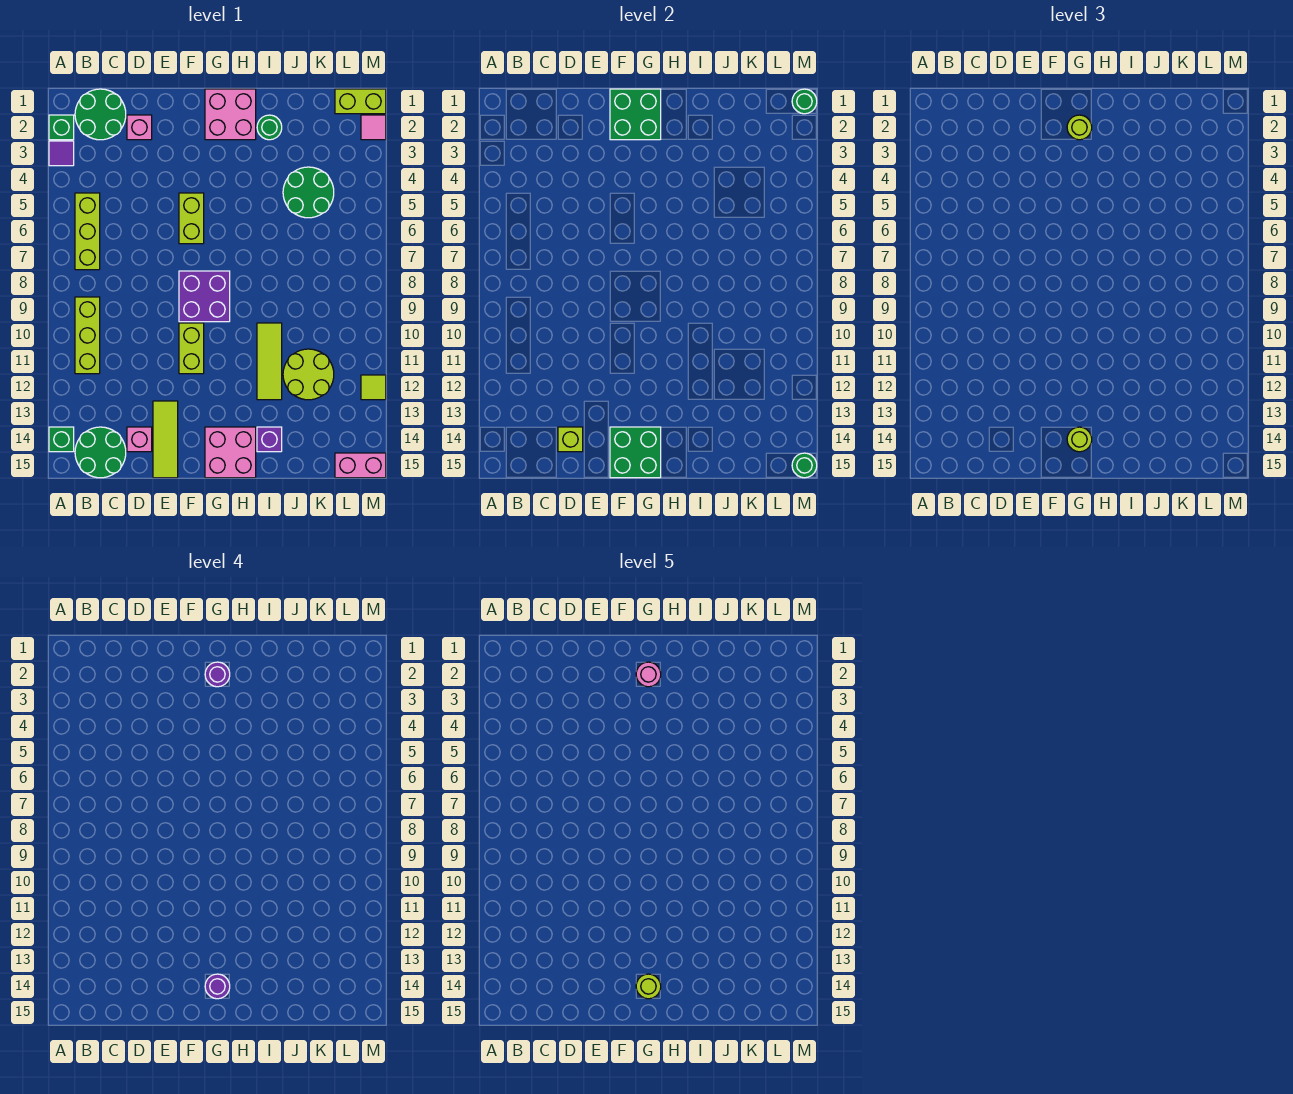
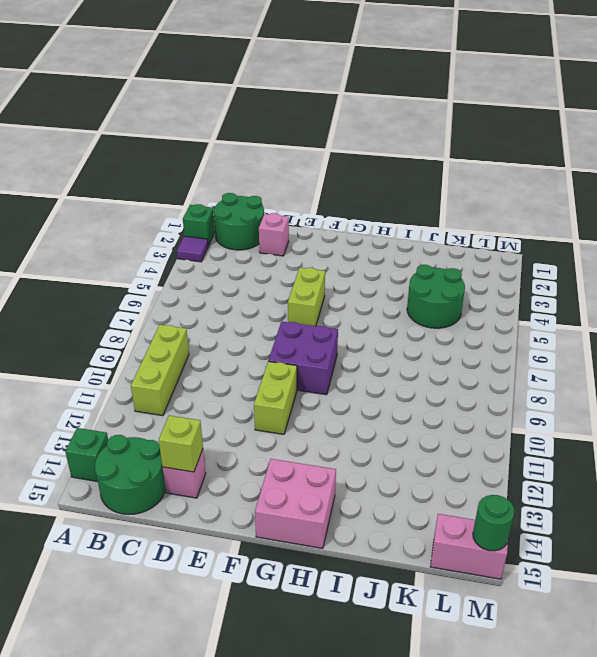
none -> lime 1x3 brick [75,193,100,270]
none -> lime 1x3 tile [153,401,178,478]
none -> pink 2x2 brick [205,89,256,140]
none -> green 1x1 round brick [257,115,282,140]

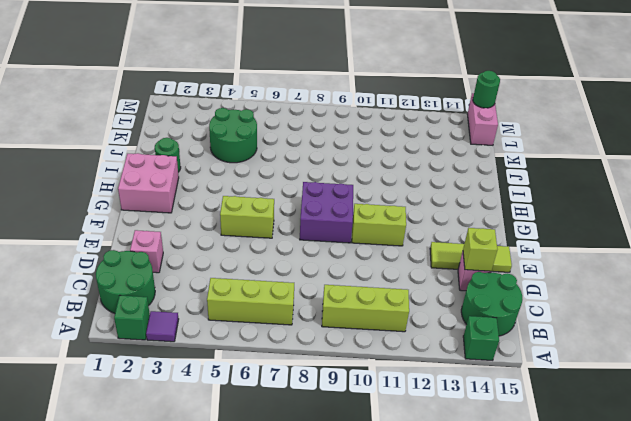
none -> pink 2x2 brick [205,427,256,478]
none -> lime 1x3 tile [257,323,282,400]
none -> purple 1x1 brick [257,427,282,452]
none -> lime 2x2 round brick [283,349,334,400]

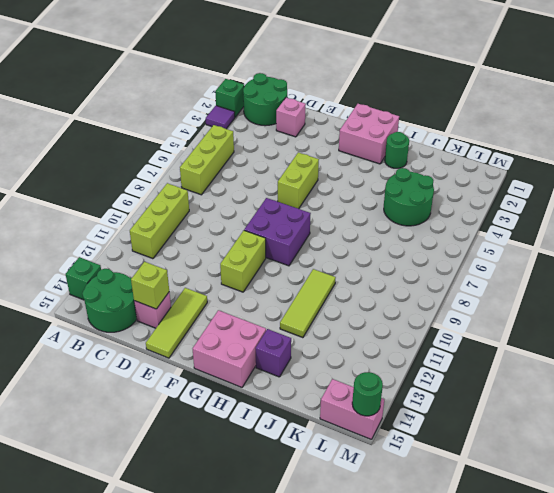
none -> lime 2x2 round brick [283,349,334,400]
none -> lime 1x2 brick [335,89,386,114]
none -> pink 1x1 tile [361,115,386,140]
none -> lime 1x1 tile [361,375,386,400]

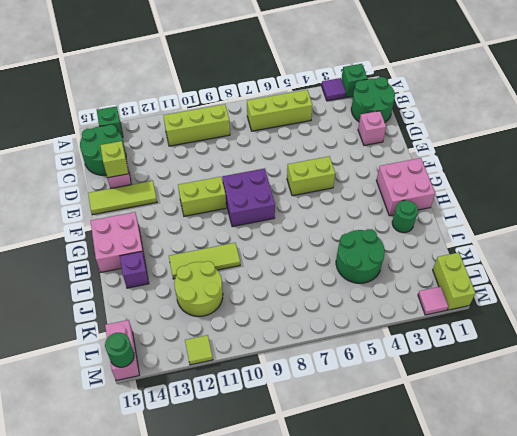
none -> green 2x2 brick [610,89,661,140]
none -> green 2x2 brick [610,427,661,478]
none -> green 1x1 round brick [792,89,817,114]
none -> lime 1x1 round brick [1067,115,1092,140]

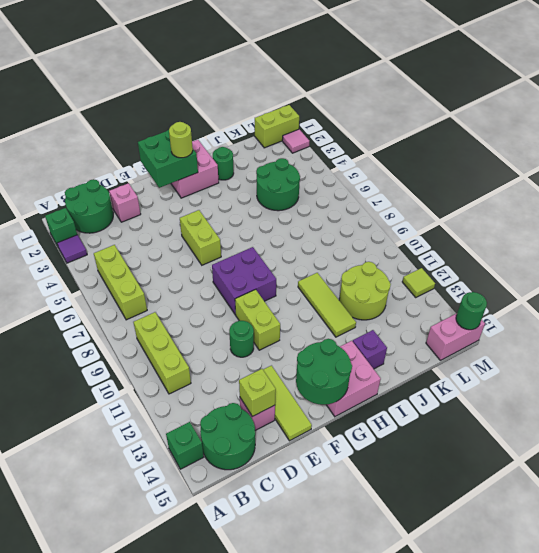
green 1x1 round brick [229,321,254,357] -> green 1x1 round brick moved to [792,89,817,114]
green 2x2 round brick [296,339,352,405] -> green 2x2 brick [610,427,661,478]
none -> lime 1x1 round brick [1067,427,1092,452]
none -> purple 1x1 round brick [205,662,230,687]
none -> purple 1x1 round brick [205,974,230,999]
none -> pink 1x1 round brick [636,662,661,687]

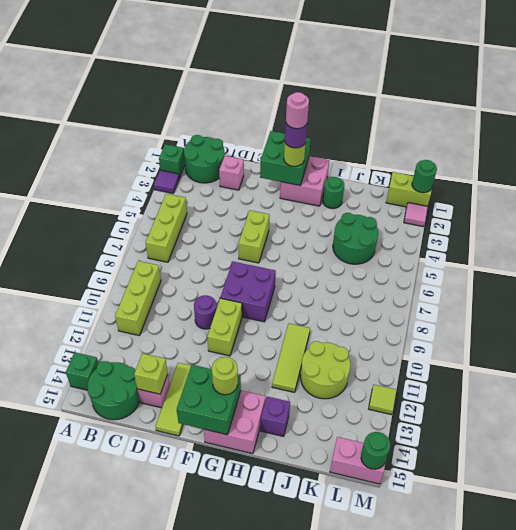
purple 1x1 round brick [194,295,217,329] -> purple 1x1 round brick moved to [205,974,230,999]
none -> lime 1x1 round brick [636,974,661,999]

